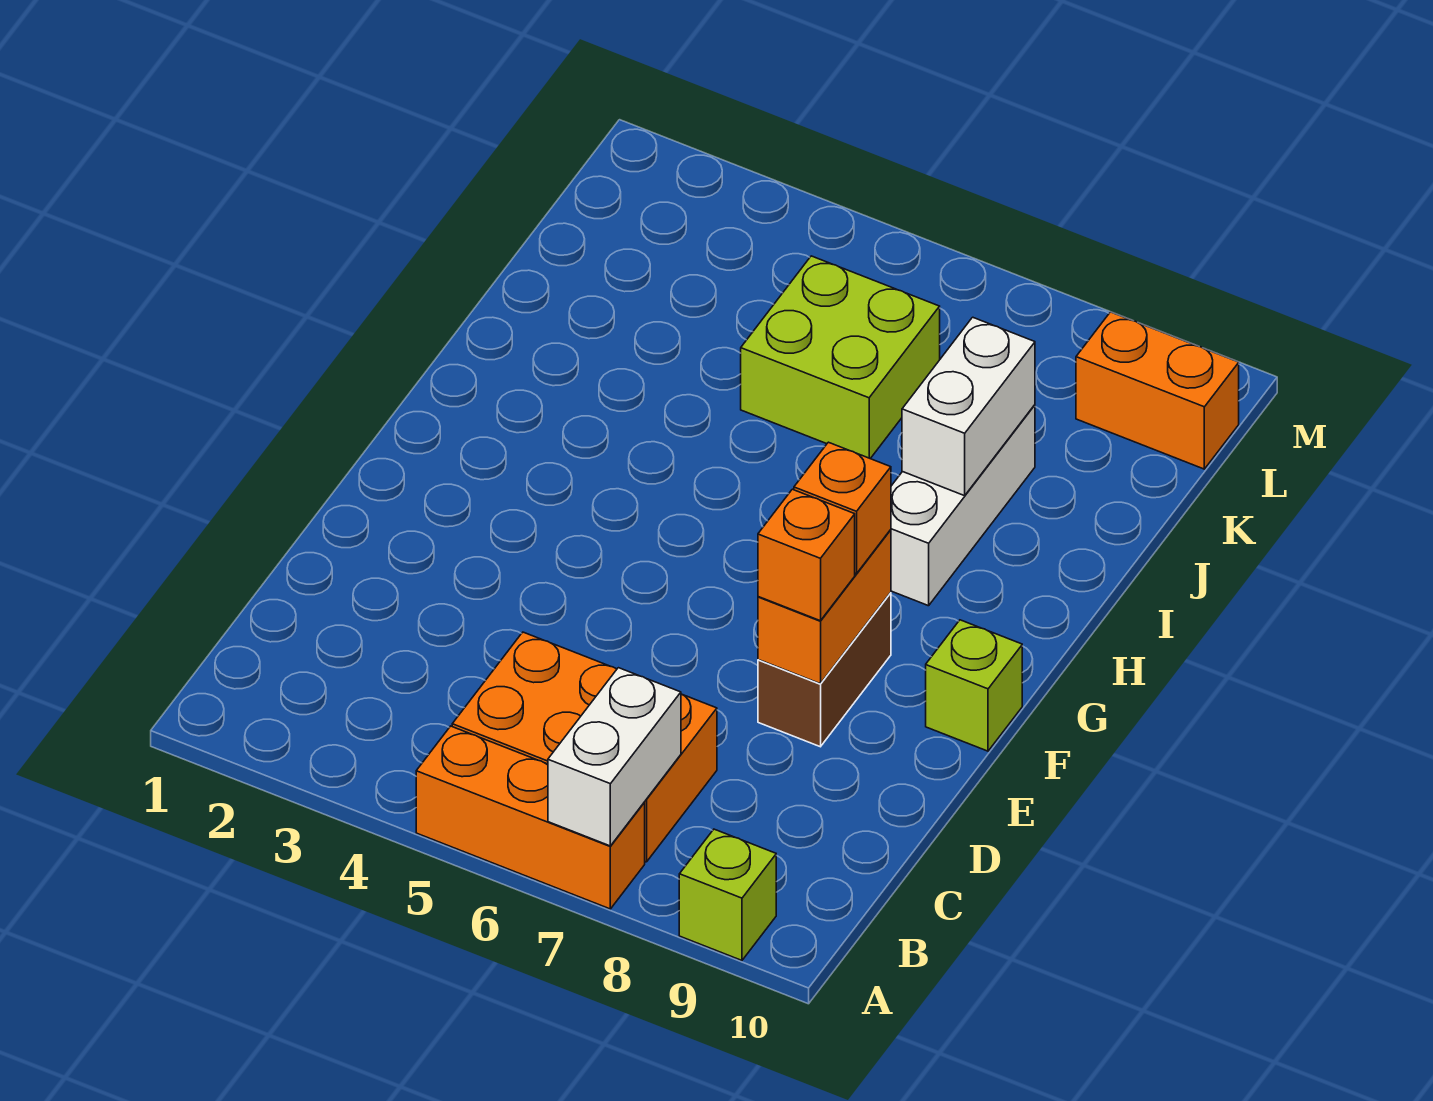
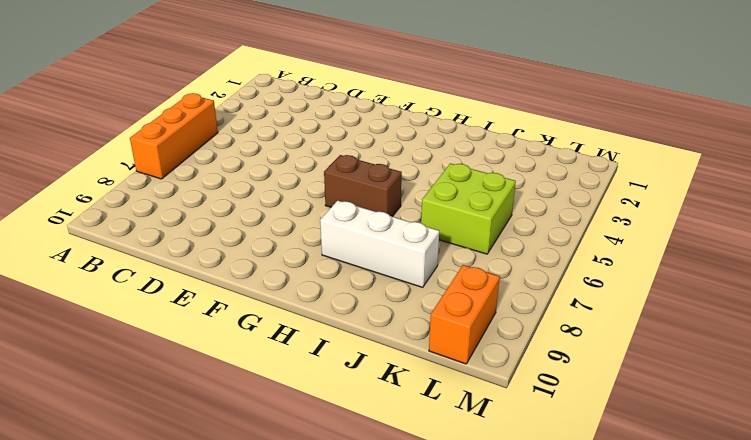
brown 1x2 brick [324,155,402,217] -> brown 1x2 brick moved to [758,593,891,747]
none -> lime 1x1 brick [679,829,776,960]
none -> orange 2x3 brick [452,632,717,862]
none -> lime 1x1 brick [926,620,1022,751]

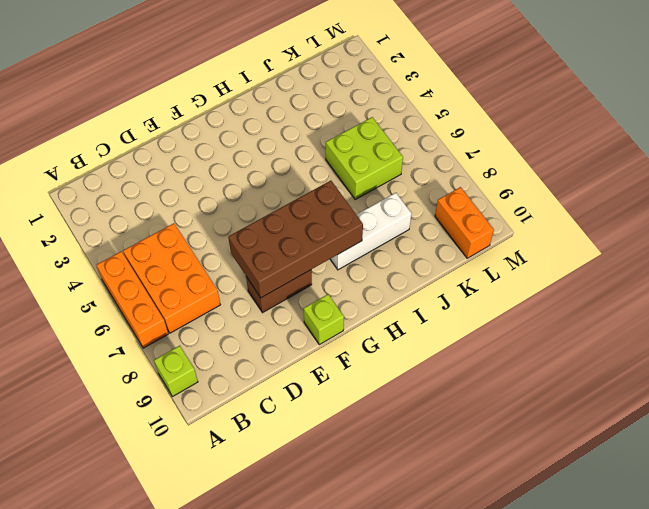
brown 2x4 brick [228,181,363,298] -> orange 1x2 brick [758,530,891,684]
none -> white 1x2 brick [548,668,681,846]
none -> white 1x2 brick [902,317,1035,496]
none -> orange 1x1 brick [758,489,855,621]

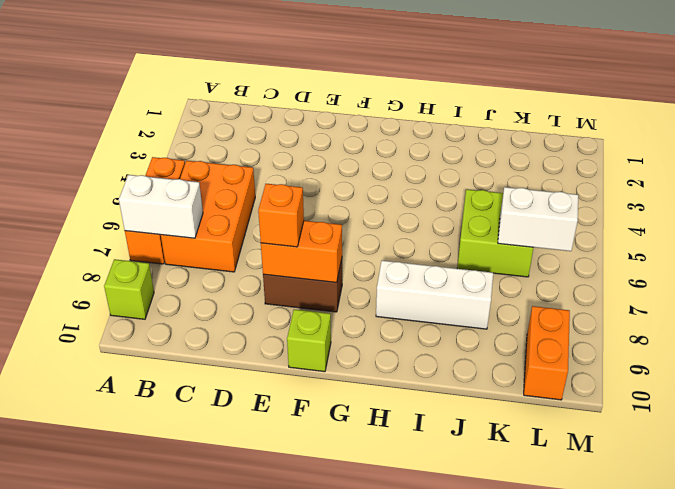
white 1x2 brick [498,187,578,251] -> white 1x2 brick moved to [902,317,1035,496]
none -> orange 1x1 brick [794,442,891,574]

